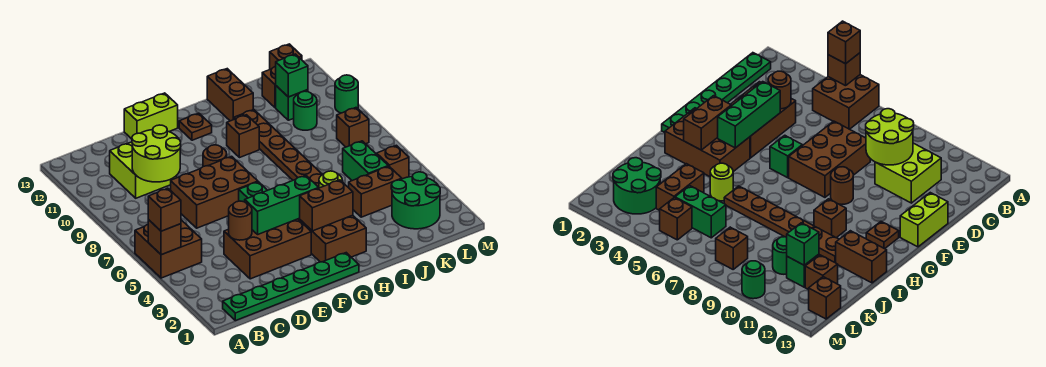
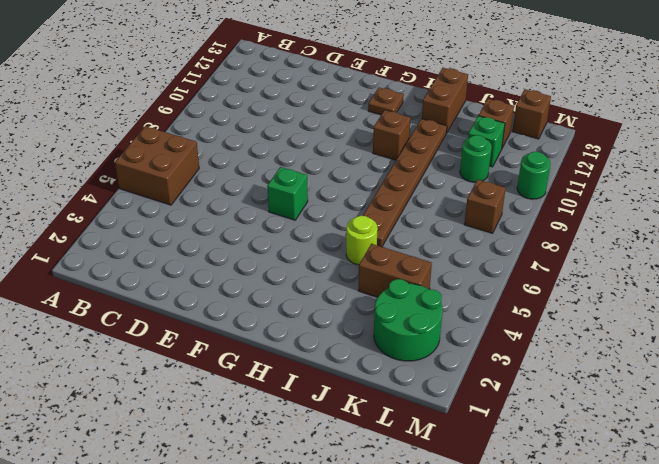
none -> green 1x6 plate [223,253,359,321]
none -> lime 2x2 brick [110,142,176,198]
none -> brown 2x3 brick [224,219,311,279]
none -> brown 2x3 brick [171,156,258,228]

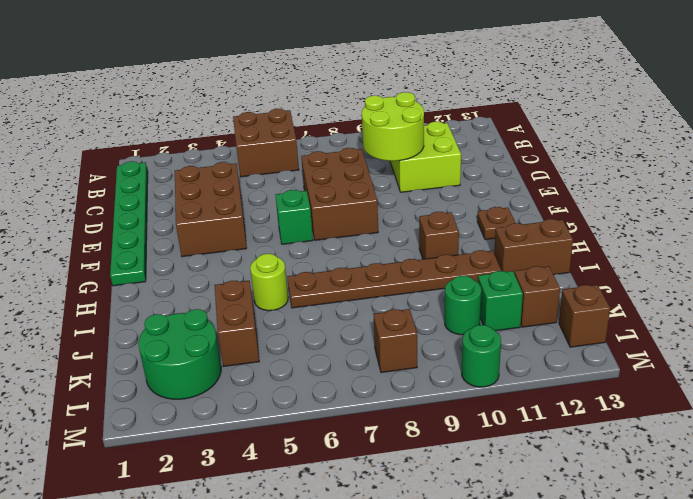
none -> lime 1x2 brick [124,93,178,139]
none -> brown 1x1 round brick [203,145,227,166]
none -> brown 2x3 brick [298,215,366,262]
none -> green 1x2 brick [343,141,388,181]

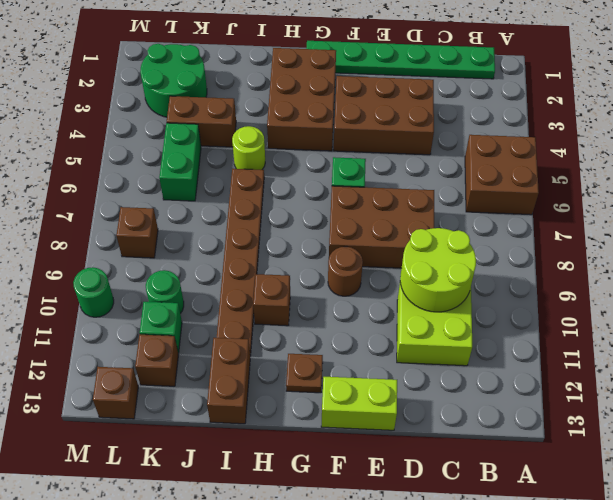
none -> brown 1x1 brick [377,145,409,179]
none -> brown 1x1 brick [148,220,181,255]
none -> brown 1x1 round brick [229,201,252,240]
none -> green 1x3 brick [245,176,318,234]

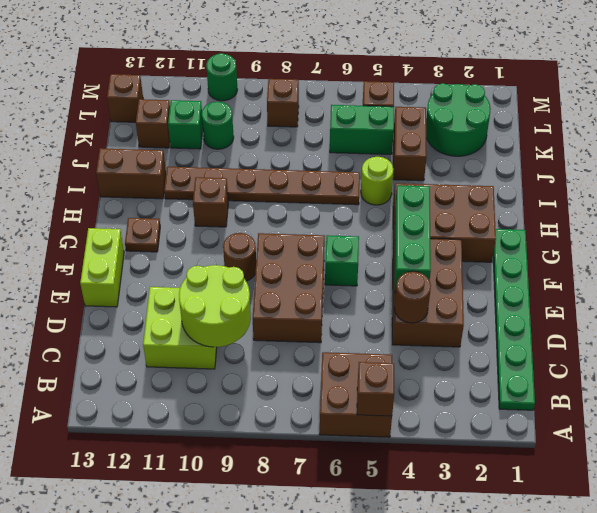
none -> brown 1x2 brick [300,180,353,231]
none -> green 1x1 brick [276,54,308,97]
none -> brown 1x1 brick [148,188,181,231]

